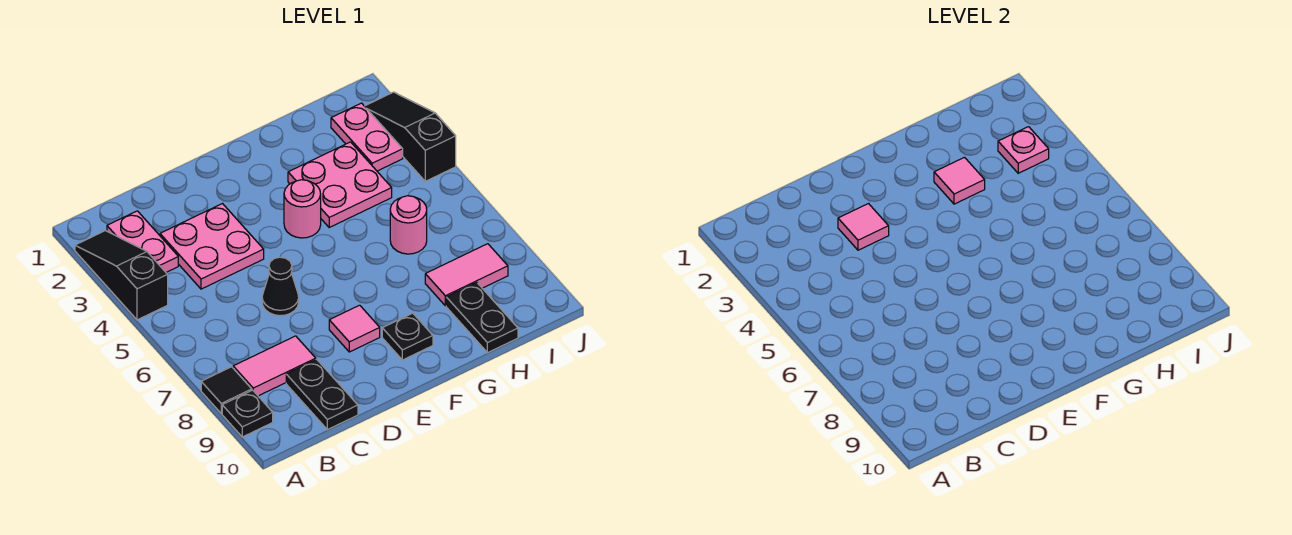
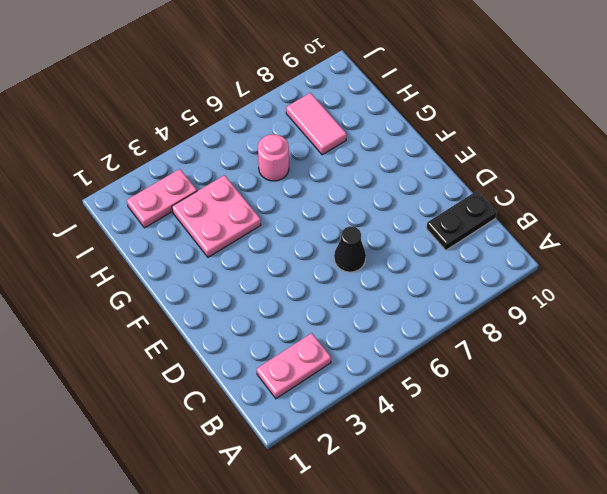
none -> black 1x3 slope [75,231,168,320]
none -> black 1x1 tile [201,367,252,413]
none -> black 1x1 plate [222,390,273,437]

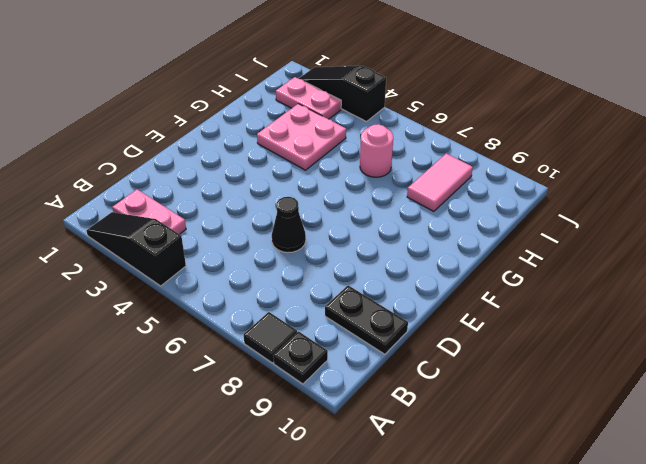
none -> pink 1x2 tile [233,336,316,396]
none -> pink 2x2 plate [160,204,264,289]
none -> pink 1x1 tile [329,305,380,352]

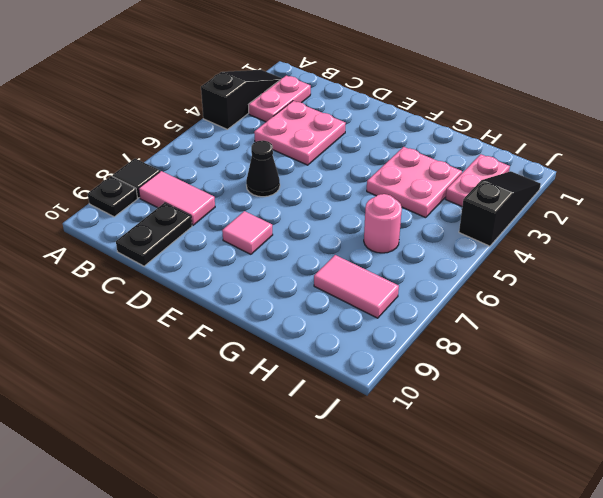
none -> pink 1x1 round brick [284,180,321,238]
none -> black 1x1 plate [382,313,433,360]
none -> black 1x2 plate [446,283,518,353]

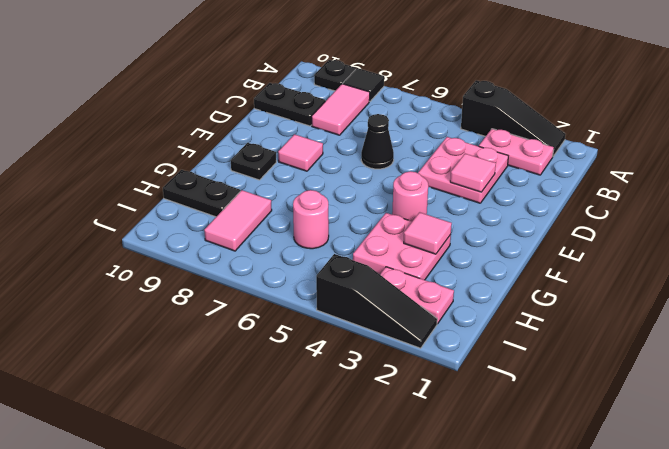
none -> pink 1x1 plate [998,127,1049,173]

